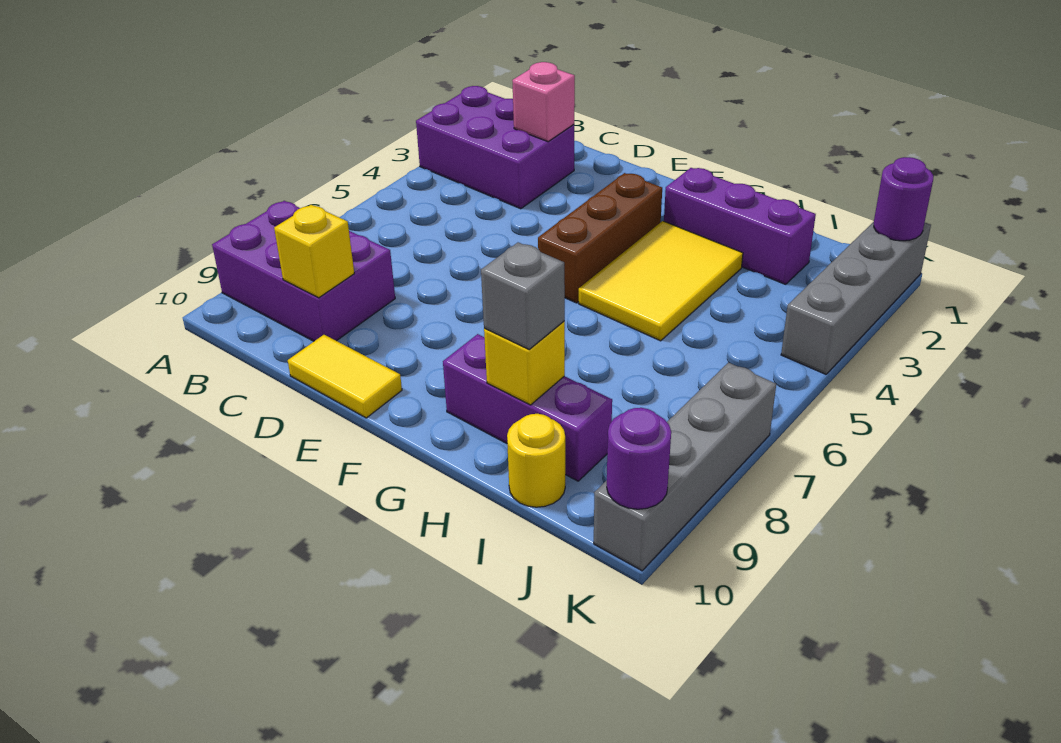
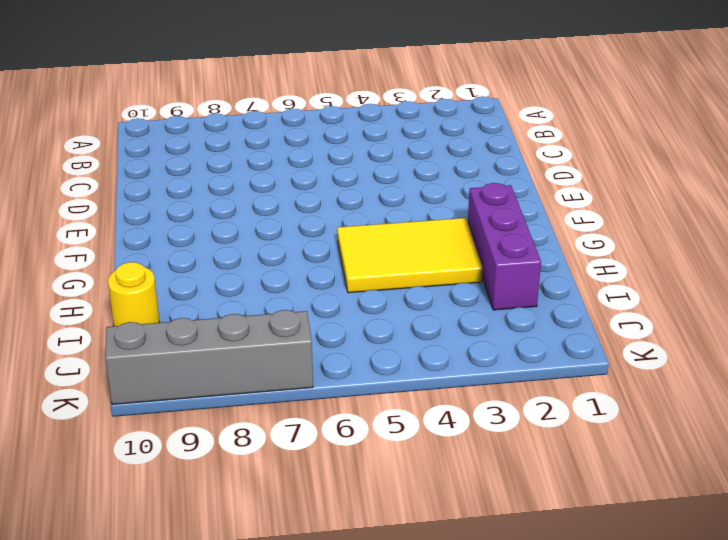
none -> purple 2x3 brick [416,86,574,209]
none -> purple 2x3 brick [212,201,395,341]
none -> yellow 1x2 tile [288,335,402,418]

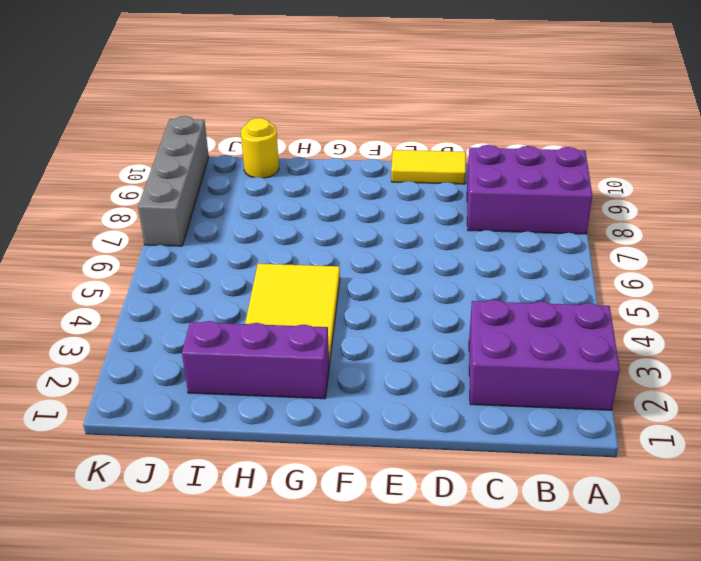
none -> brown 1x3 brick [538,173,662,303]
none -> purple 1x3 brick [443,334,612,481]
none -> grey 1x4 brick [781,222,931,374]

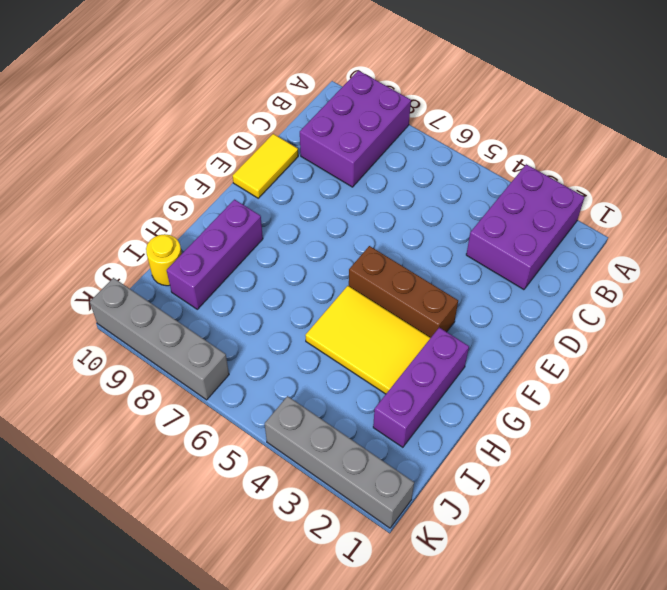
none -> pink 1x1 brick [512,62,575,142]
none -> yellow 1x1 brick [274,205,354,298]
none -> yellow 1x1 brick [484,322,565,405]

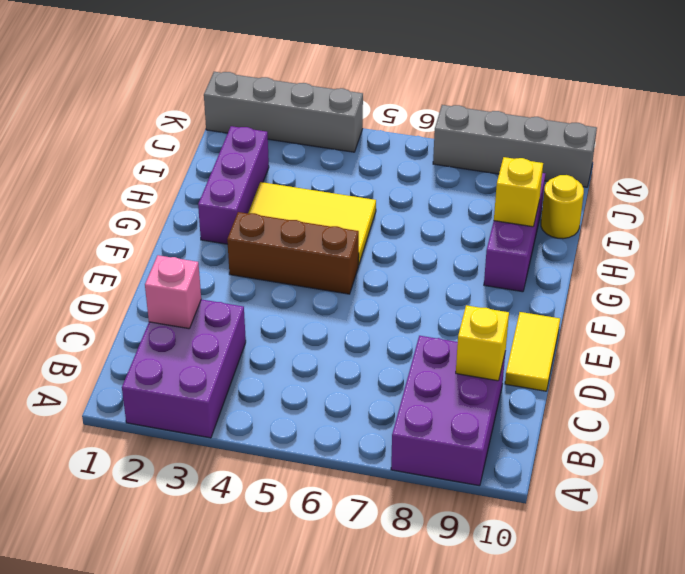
none -> purple 1x1 round brick [874,157,933,241]
none -> purple 1x1 round brick [607,408,671,509]
none -> grey 1x1 brick [481,242,565,349]

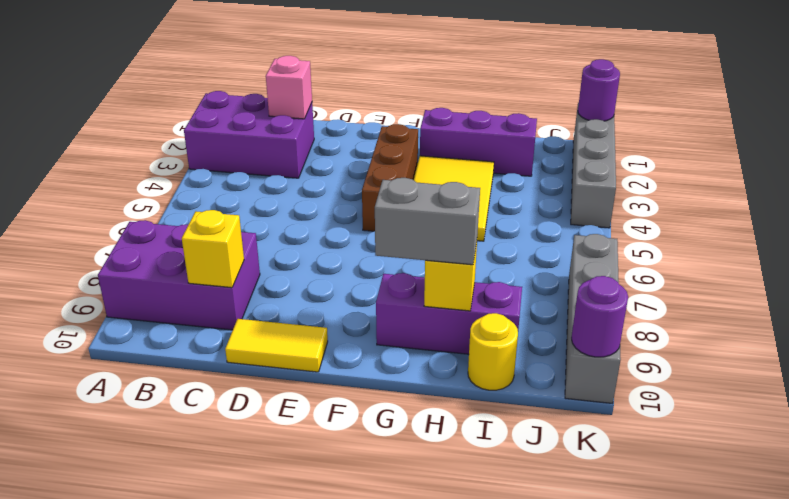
grey 1x2 brick [375,178,480,265] -> grey 1x1 brick [481,242,565,349]

